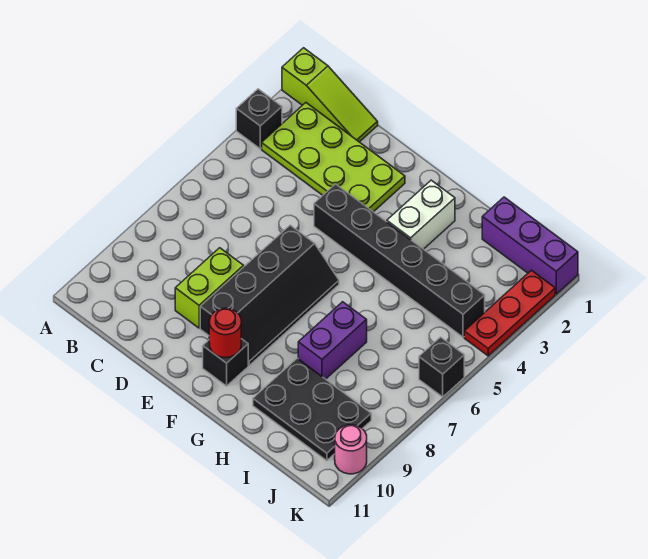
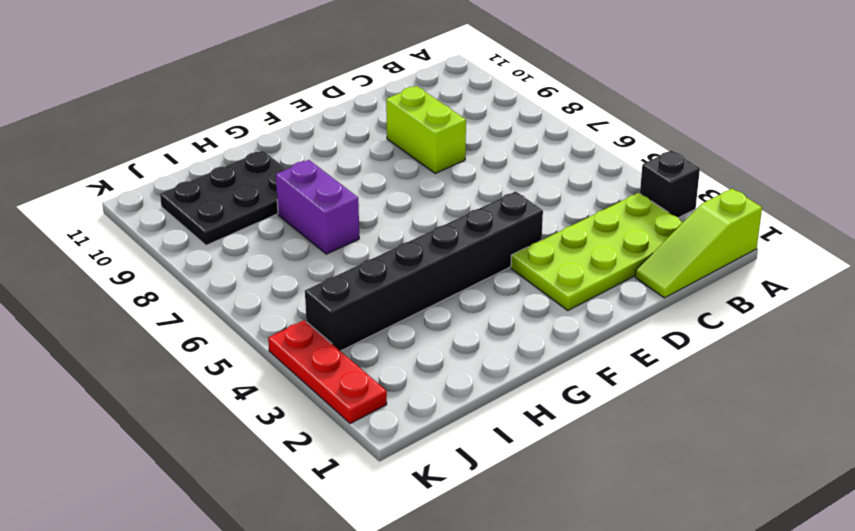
none -> black 2x4 slope [200,225,339,365]
none -> black 1x1 brick [203,339,248,386]
none -> white 1x2 brick [387,180,455,249]

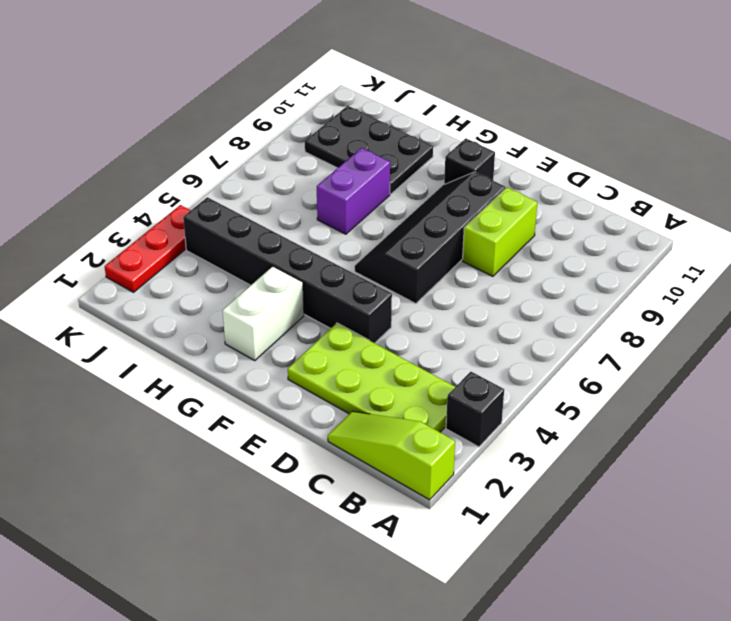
none -> purple 1x3 brick [482,197,578,294]
none -> black 1x1 brick [419,337,464,397]
none -> pink 1x1 round brick [335,425,367,474]

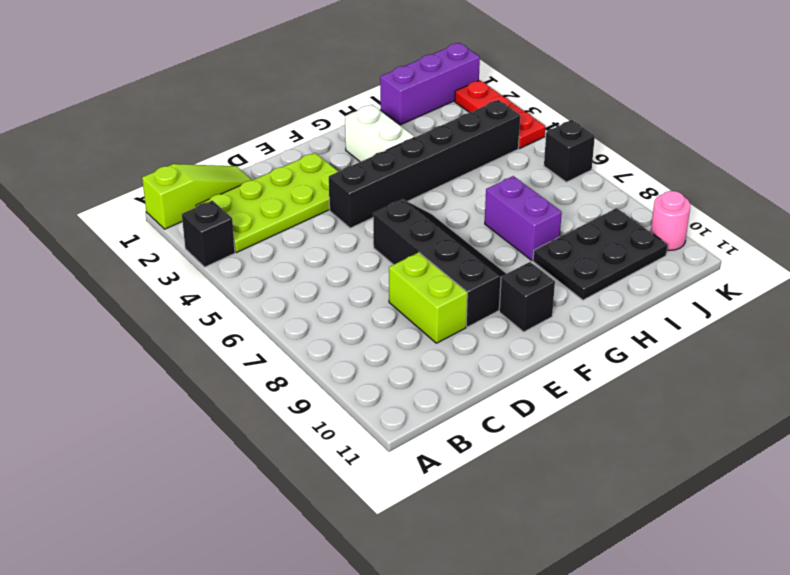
none -> red 1x1 round brick [209,308,241,358]

